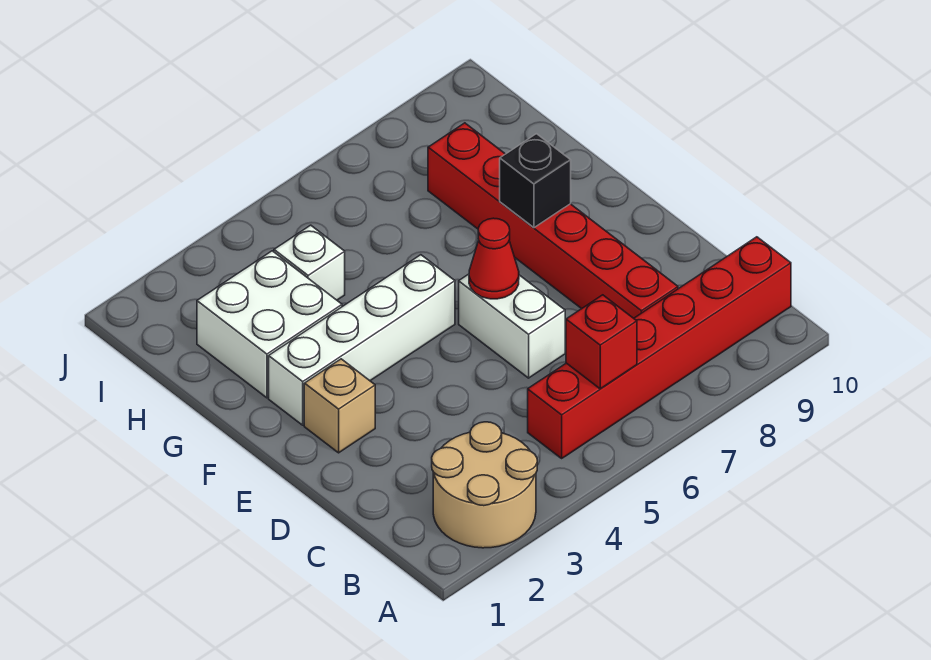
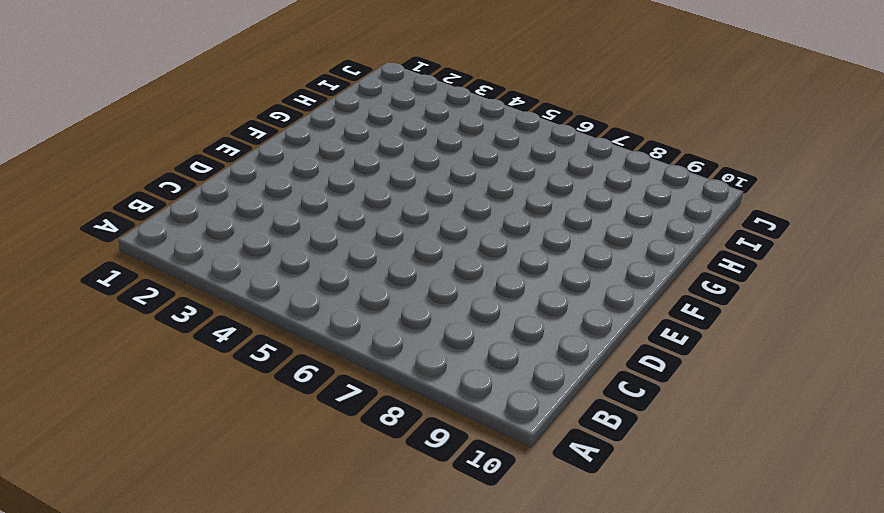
none -> tan 2x2 round brick [432,422,537,548]
none -> red 1x6 brick [528,237,791,458]

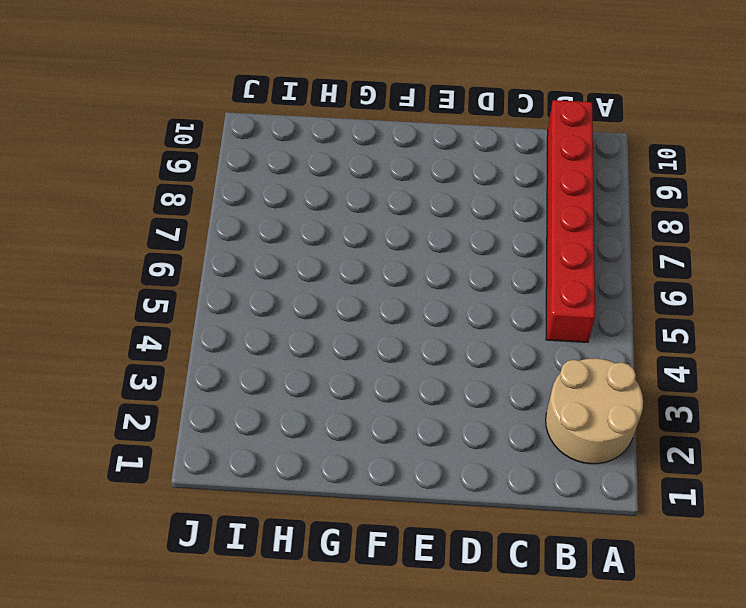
none -> red 1x6 brick [428,123,678,318]
none -> white 1x2 brick [459,274,565,378]

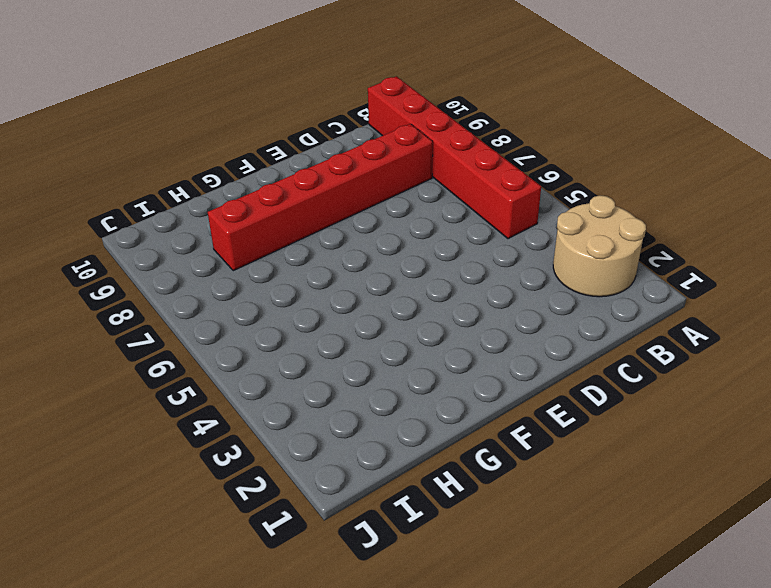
none -> white 1x2 brick [459,274,565,378]
none -> tan 1x1 brick [304,359,375,453]

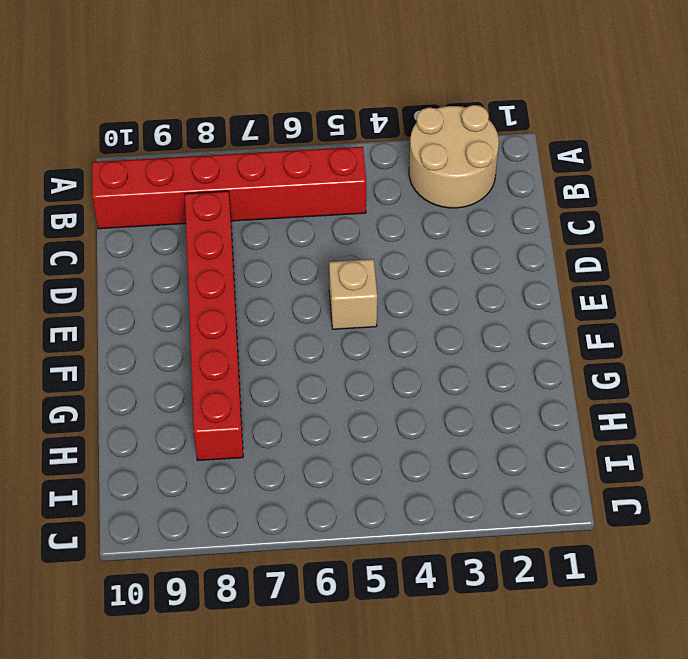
tan 1x1 brick [329,259,377,329] -> tan 1x1 brick moved to [304,359,375,453]
none -> white 1x2 brick [459,274,565,378]
none -> white 1x4 brick [269,255,455,425]

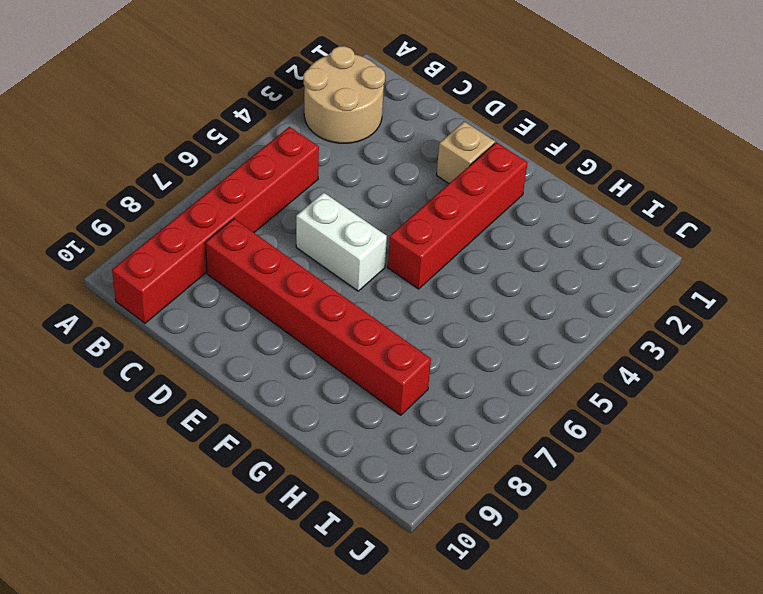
red 1x4 brick [388,142,528,289] -> white 1x4 brick [269,255,455,425]
none -> white 2x2 brick [197,251,342,398]
none -> white 1x1 brick [274,225,345,300]

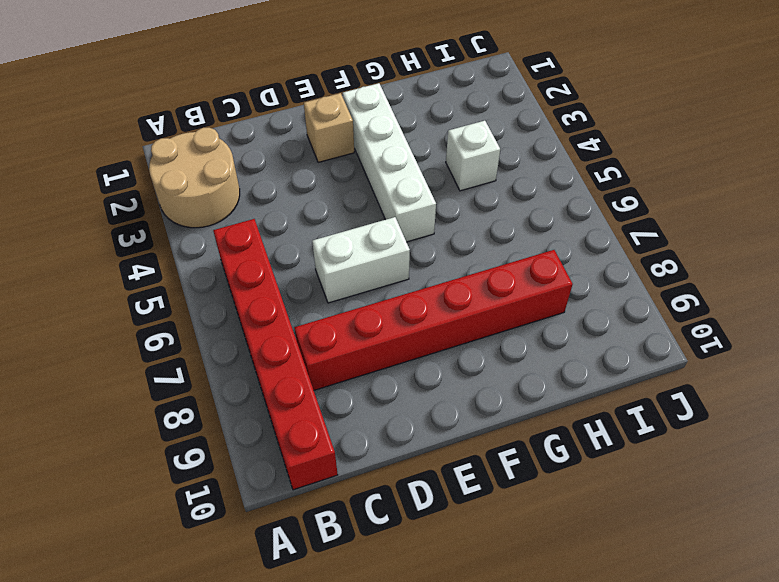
none -> white 2x2 brick [197,251,342,398]
none -> red 1x1 brick [566,295,637,389]

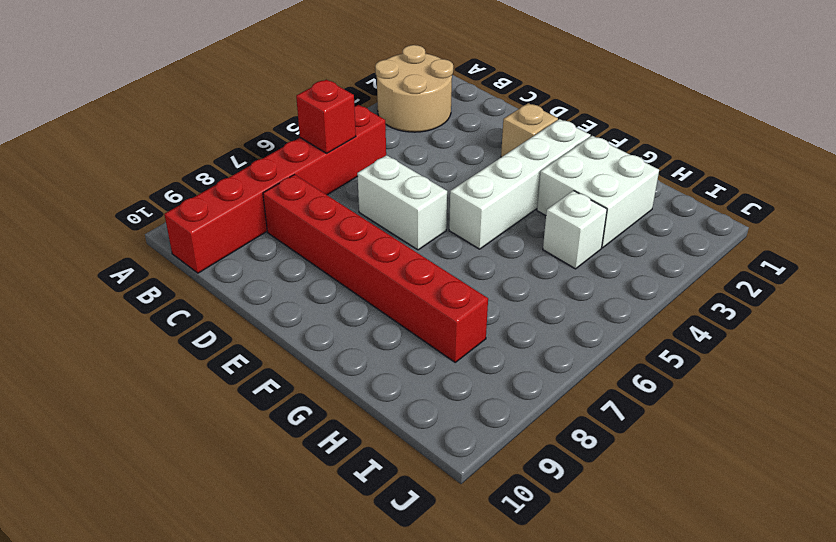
none -> red 1x1 cone [469,218,519,299]
none -> black 1x1 brick [500,134,571,228]

